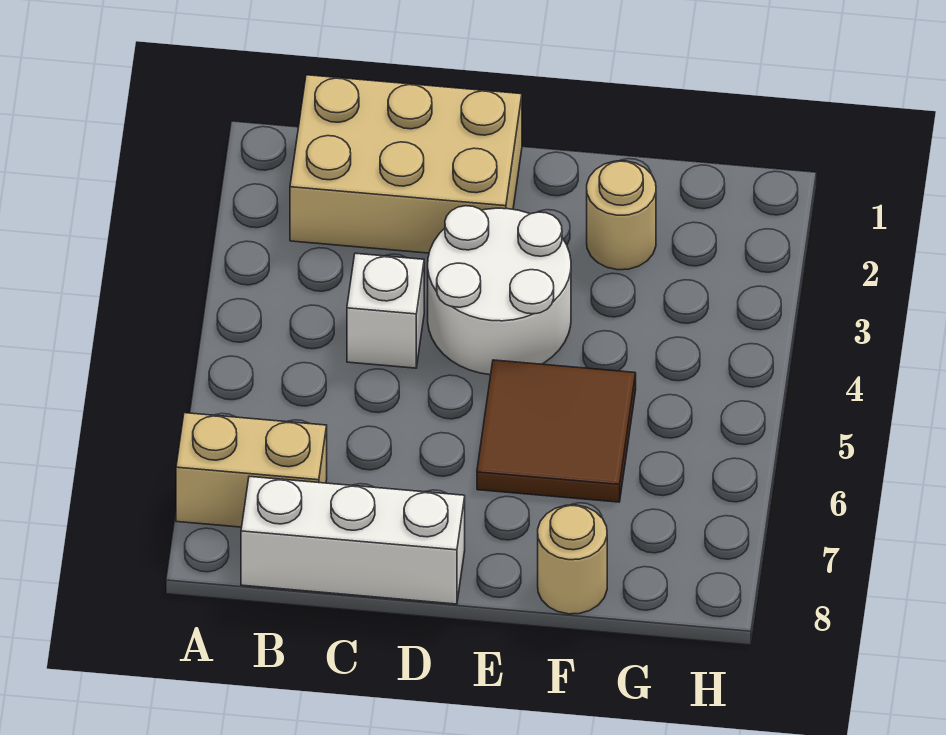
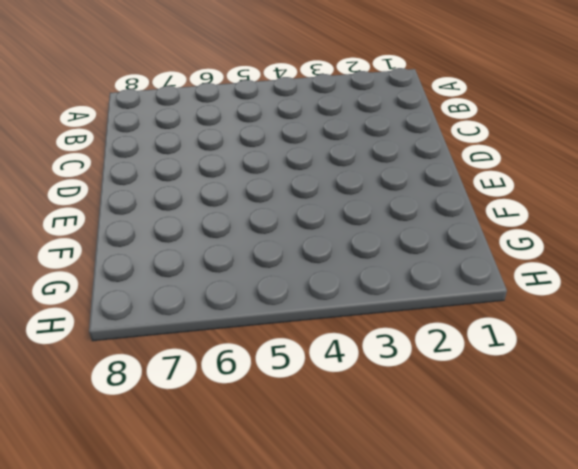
none -> tan 1x2 brick [176,413,327,527]
none -> tan 2x3 brick [290,75,522,253]

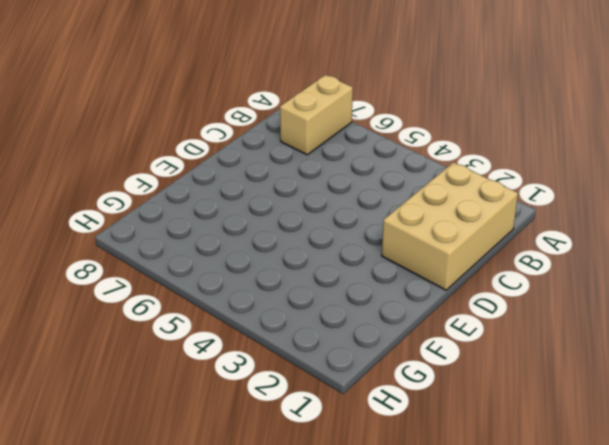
none -> white 1x3 brick [241,476,465,604]
none -> white 1x1 brick [347,253,424,368]

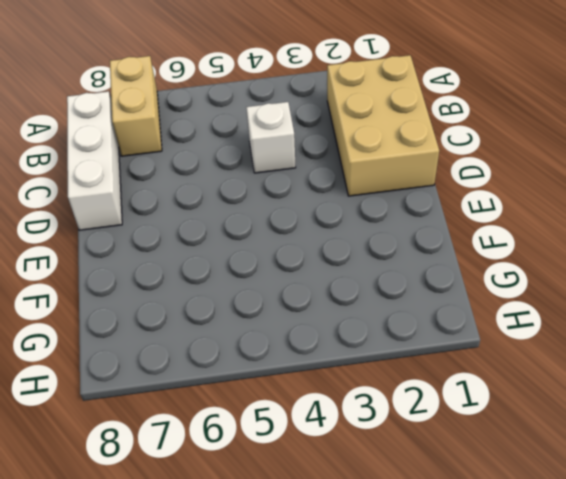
none -> white 2x2 round brick [428,206,571,375]
none -> brown 2x2 tile [477,360,636,502]

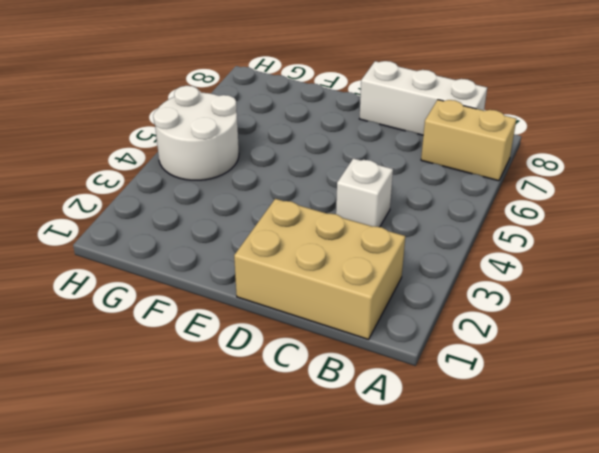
white 2x2 round brick [153,86,239,180] -> white 2x2 round brick moved to [428,206,571,375]
none -> brown 2x2 tile [477,360,636,502]
none -> tan 1x1 round brick [587,161,656,270]

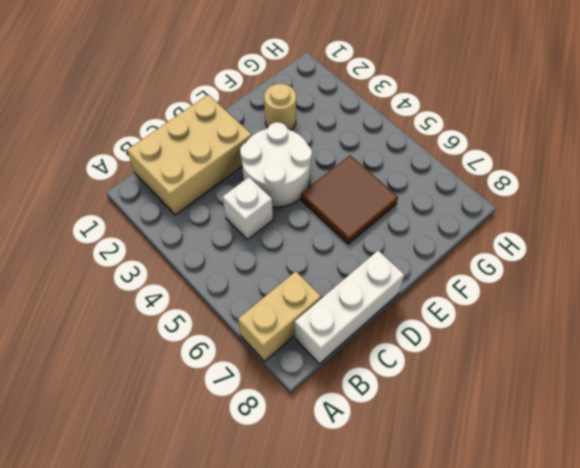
none -> tan 1x1 round brick [538,505,607,614]

